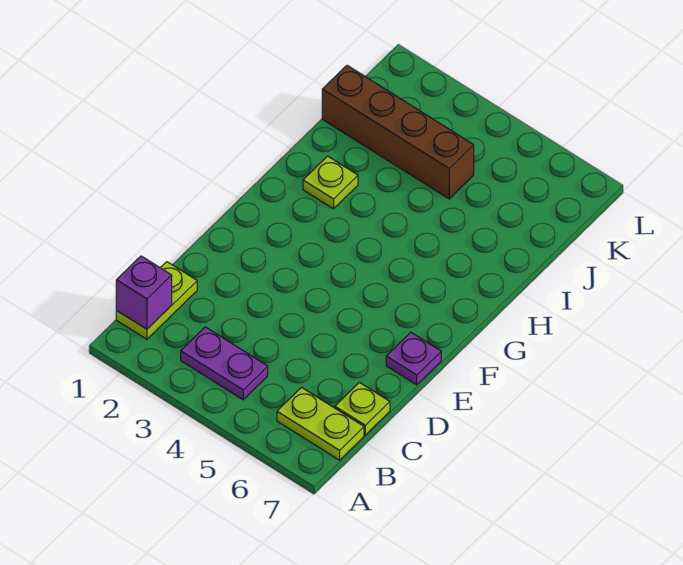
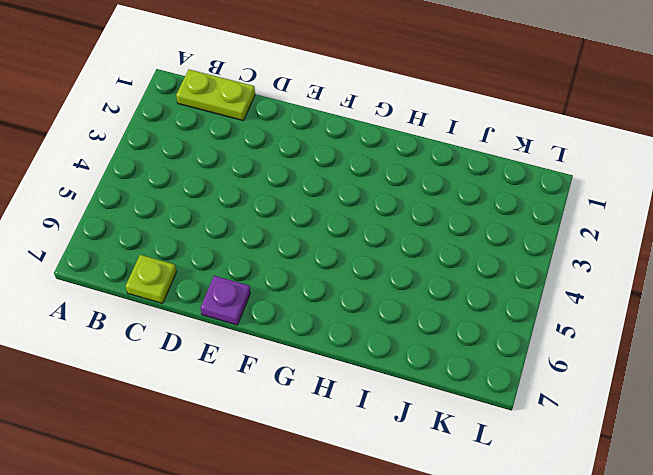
none -> purple 1x2 plate [181,327,268,400]
none -> lime 1x2 plate [277,388,364,460]

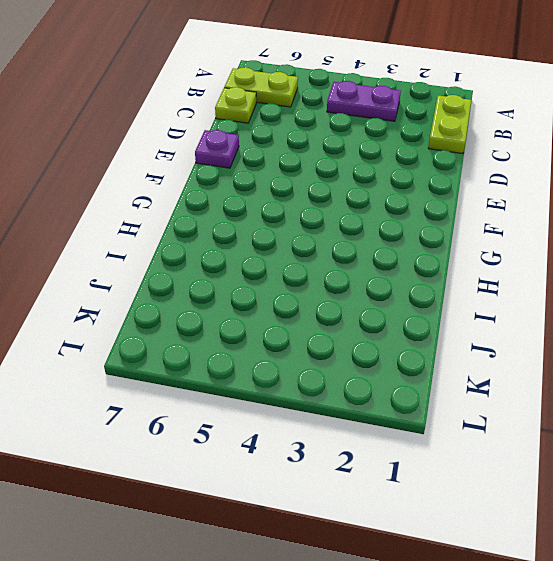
none -> lime 1x1 plate [303,156,358,209]
none -> brown 1x4 brick [322,65,474,199]

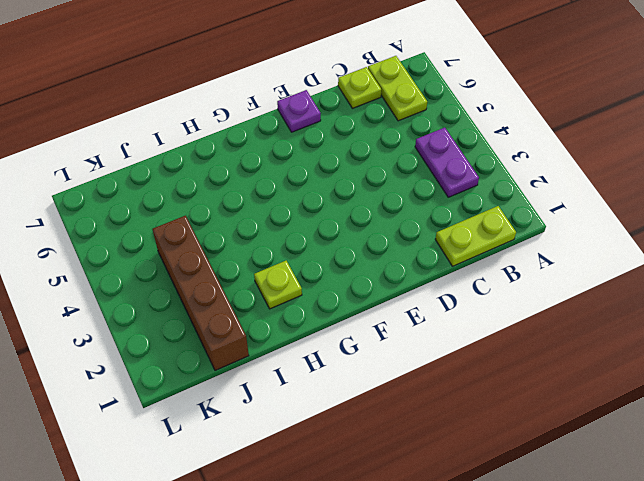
none -> purple 1x1 brick [116,256,172,329]

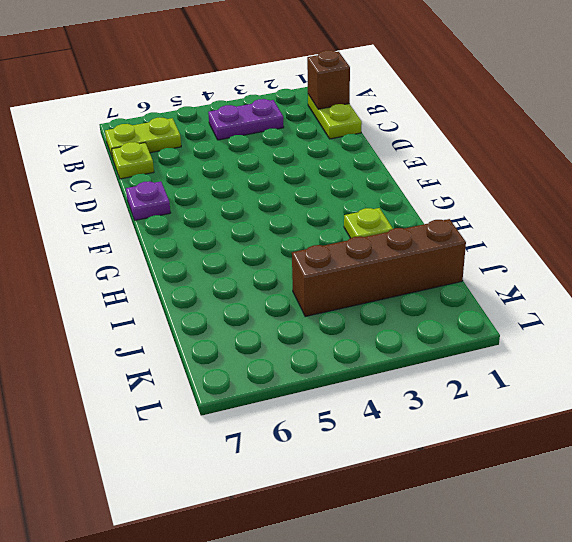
brown 1x1 brick [307,50,350,109] -> purple 1x1 brick [116,256,172,329]

